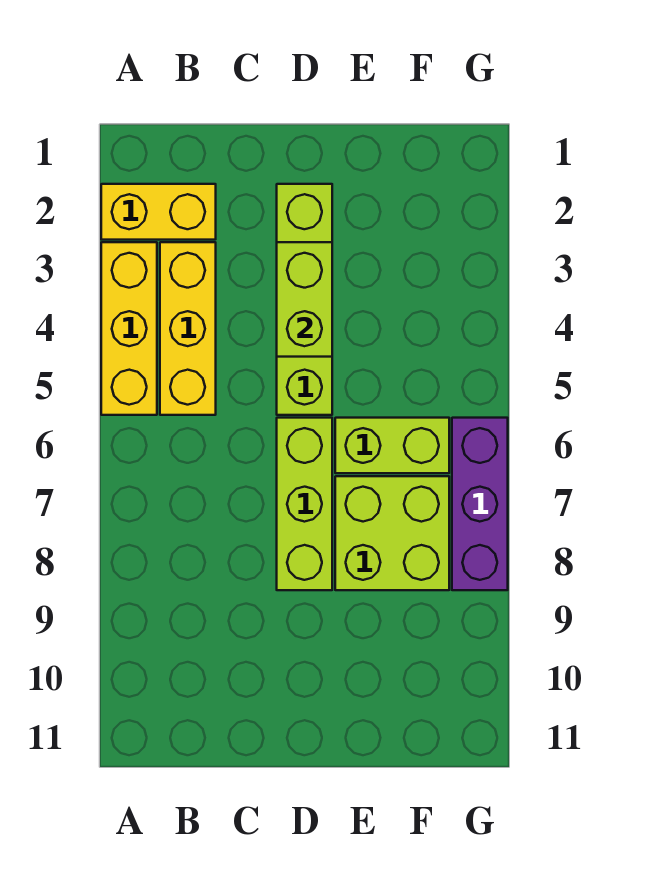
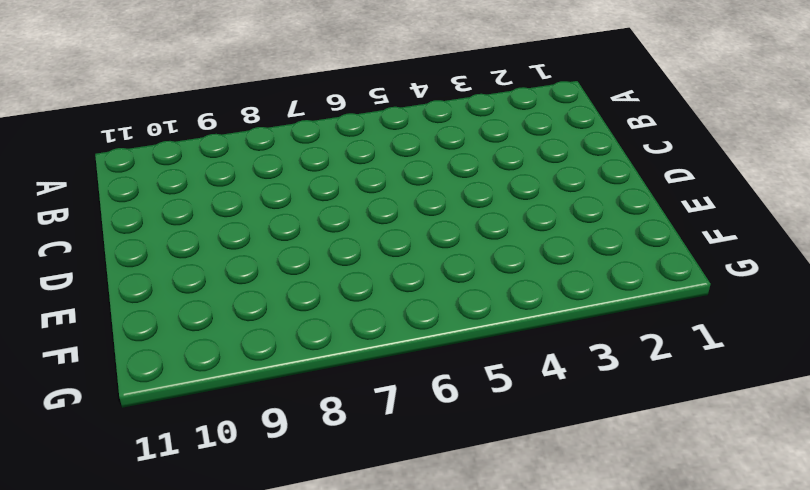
none -> yellow 1x2 brick [101,184,216,240]
none -> yellow 1x3 brick [101,242,157,415]

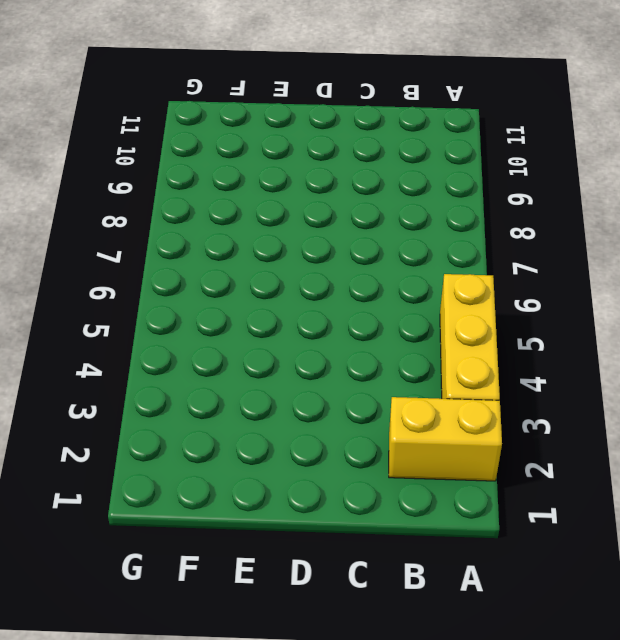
none -> yellow 1x3 brick [160,242,216,415]
none -> lime 1x4 brick [277,184,332,415]

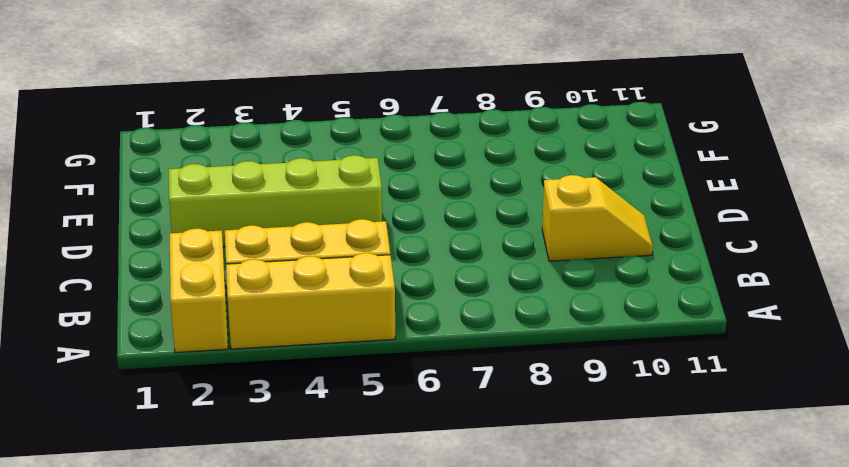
yellow 1x2 slope [542,175,653,261] -> none
none -> lime 1x3 brick [277,418,332,590]
none -> lime 1x2 brick [335,418,449,473]

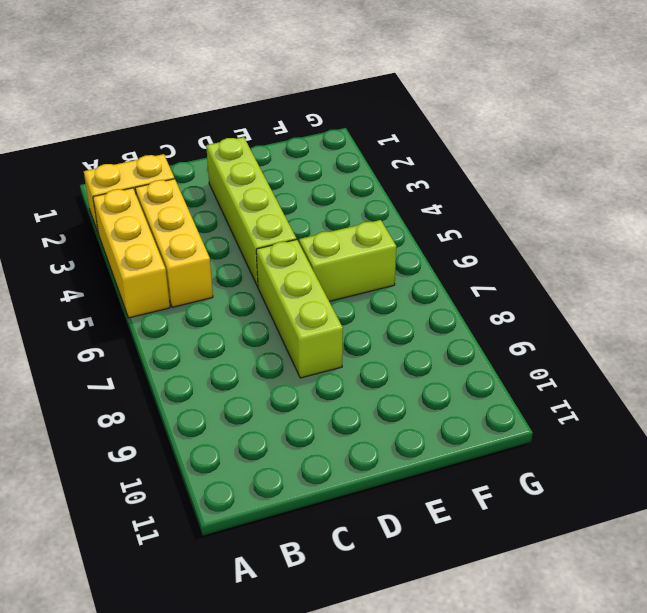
none -> lime 2x2 brick [335,476,449,590]
none -> purple 1x3 brick [452,418,508,590]

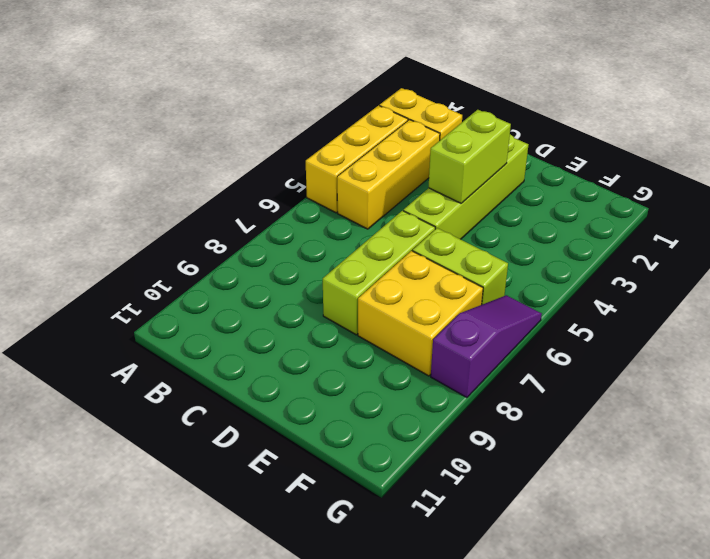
yellow 2x2 brick [358,251,483,376] -> lime 2x2 brick [335,476,449,590]
purple 1x3 slope [431,295,542,398] -> purple 1x3 brick [452,418,508,590]

